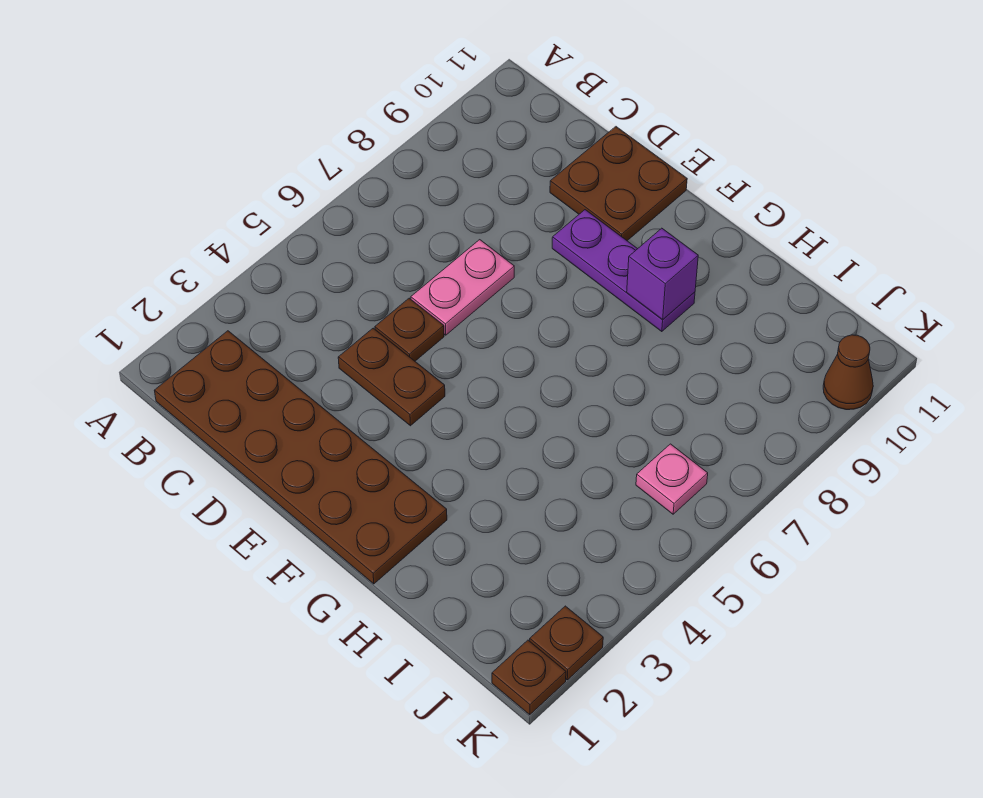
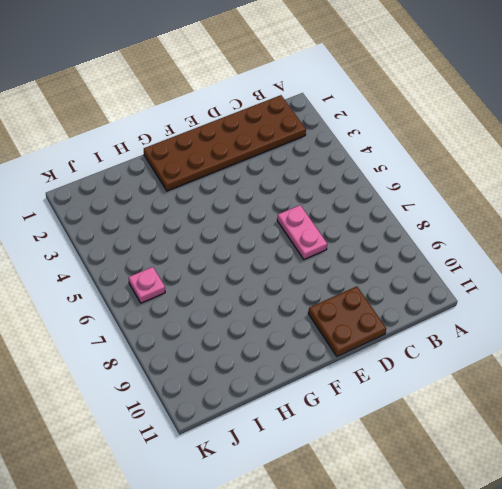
none -> brown 1x2 plate [338,328,445,426]
none -> brown 1x1 plate [375,298,444,361]

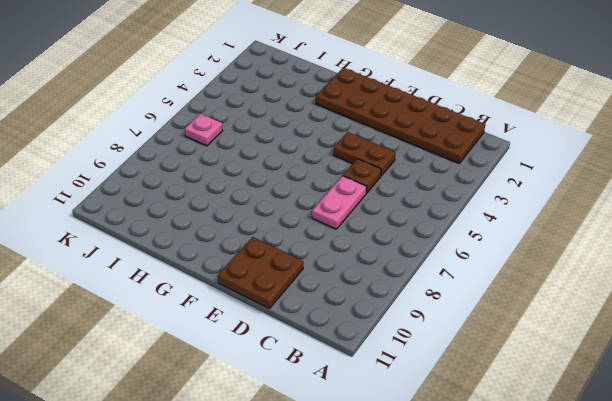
none -> purple 1x3 plate [552,210,695,332]
none -> brown 1x1 plate [492,640,566,715]

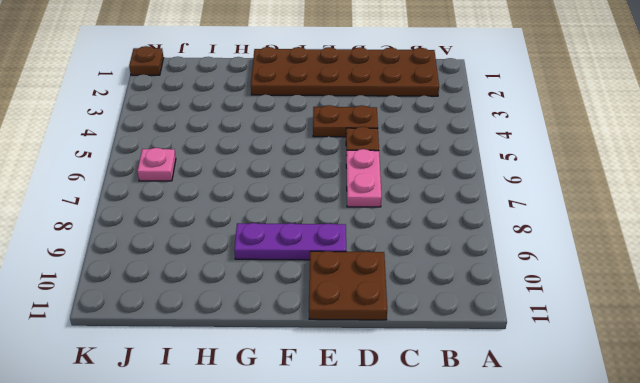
none -> brown 1x1 plate [530,606,603,680]
none -> brown 1x1 cone [823,335,873,410]

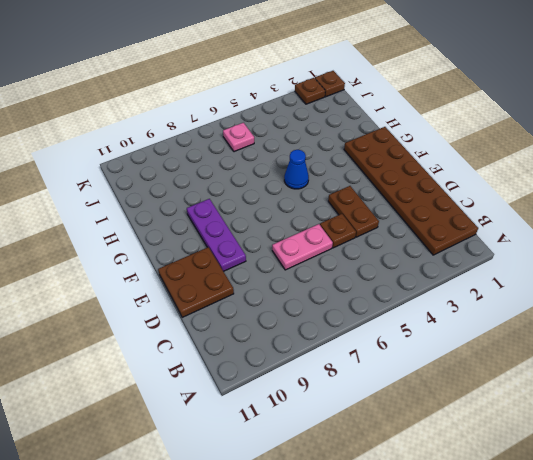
blue 1x1 cone [284,150,309,189] -> none
none -> brown 1x1 cone [823,335,873,410]
none -> purple 1x1 brick [627,228,698,319]

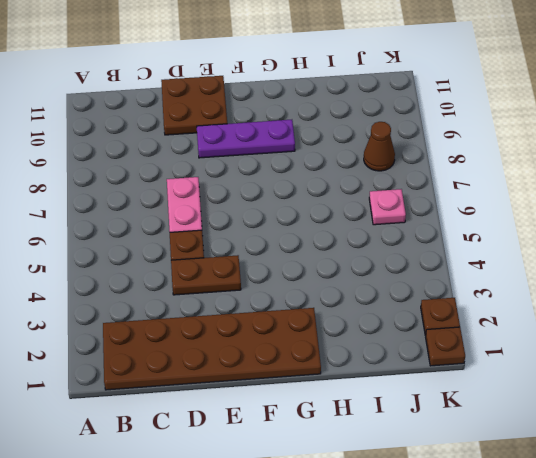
brown 1x1 cone [364,122,395,171] -> brown 1x1 cone moved to [823,335,873,410]
none -> purple 1x1 brick [627,228,698,319]

